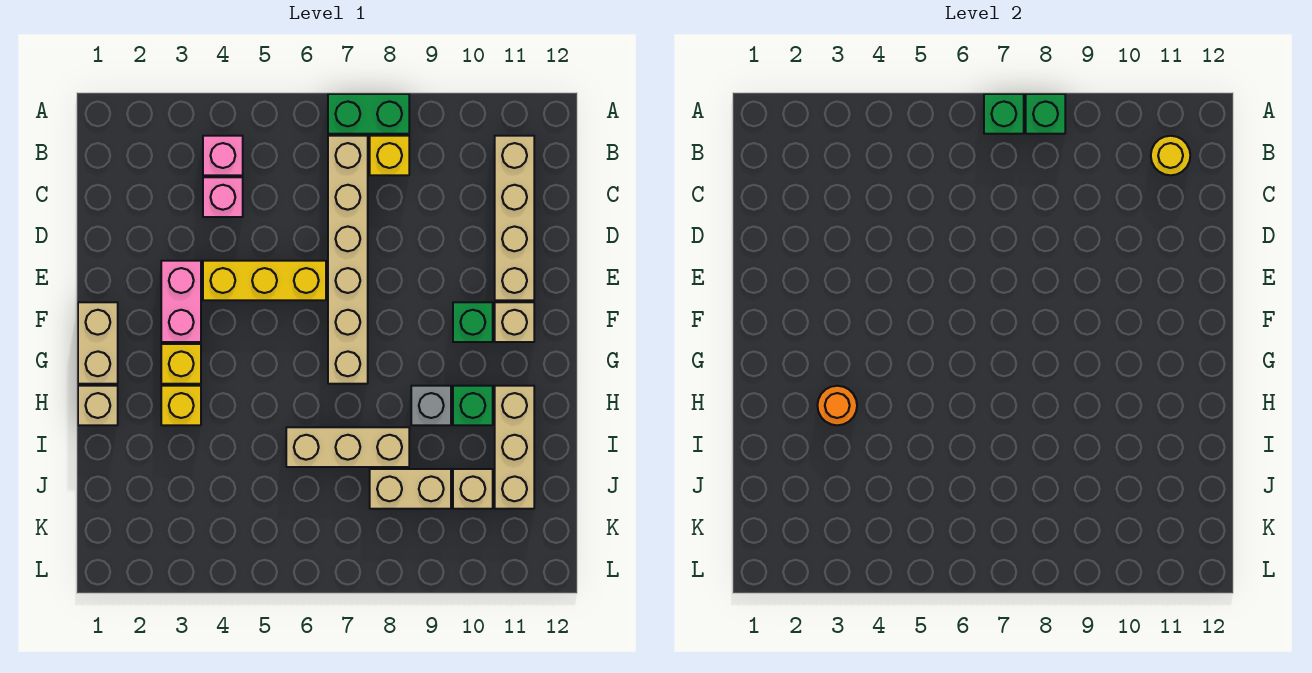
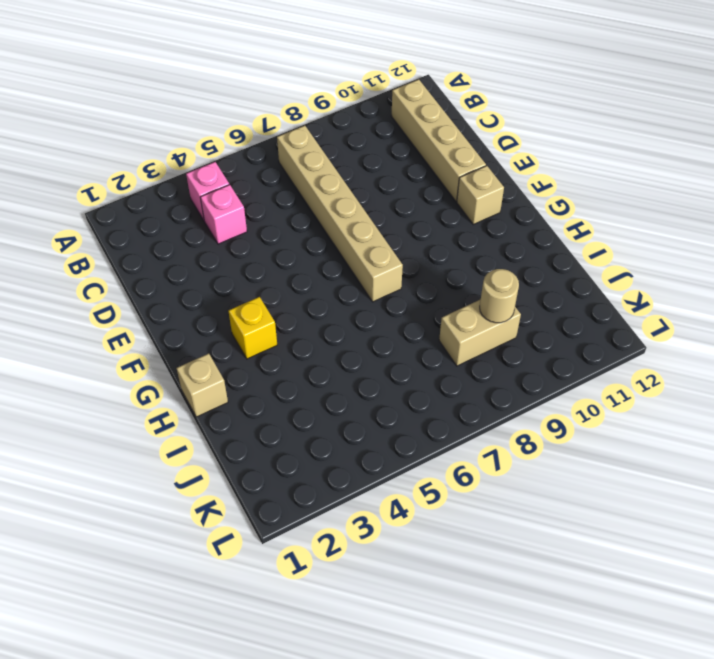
tan 1x1 round brick [480,269,519,323] -> none
none -> green 1x2 brick [328,94,409,134]
none -> yellow 1x1 brick [370,136,409,175]
none -> pink 1x2 brick [161,261,201,342]

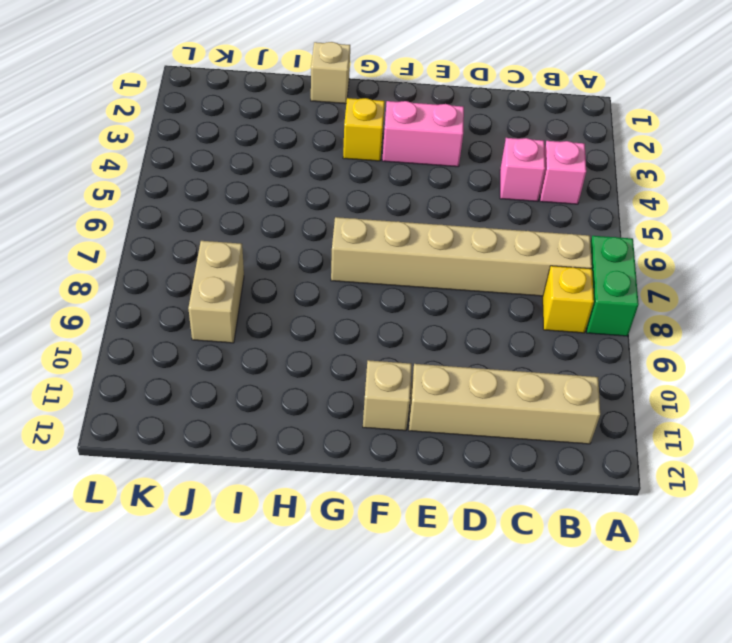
none -> yellow 1x3 brick [203,261,326,300]
none -> tan 1x2 brick [78,302,118,384]
none -> green 1x1 brick [453,302,493,342]

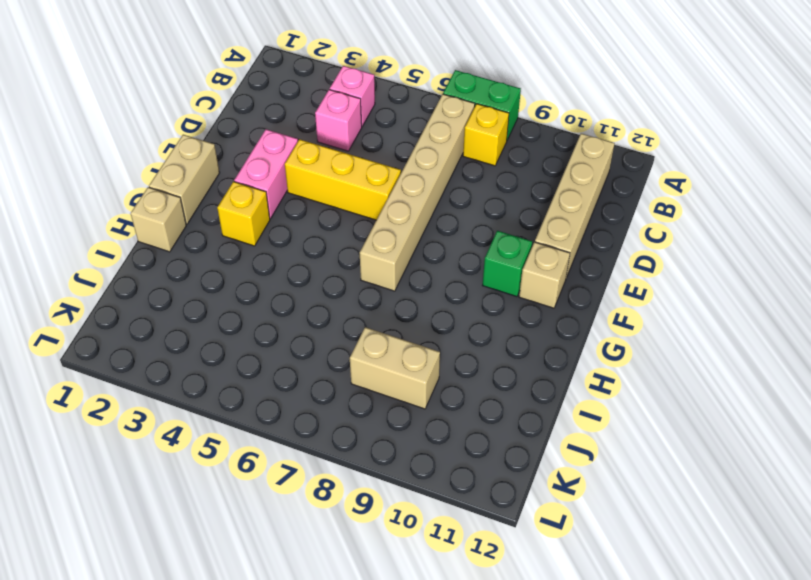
none -> yellow 1x1 brick [161,386,201,425]
none -> grey 1x1 brick [411,386,451,425]
none -> green 1x1 brick [453,386,493,425]

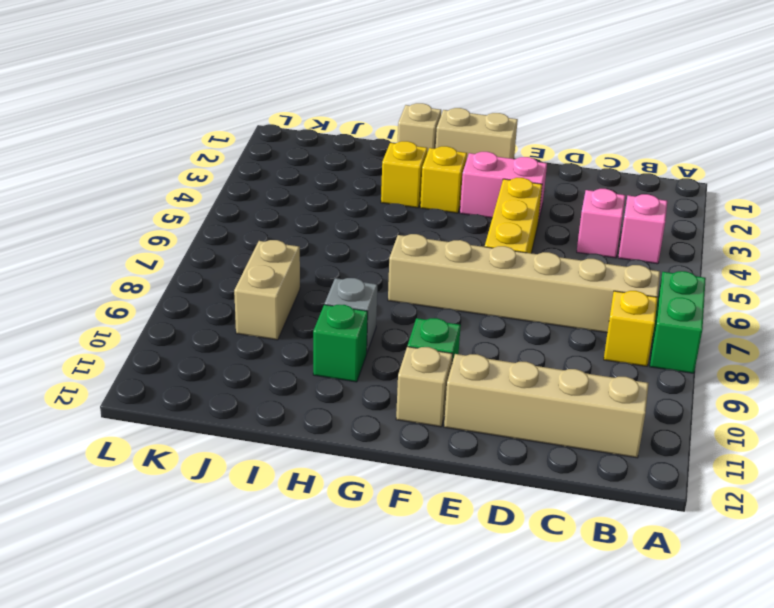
none -> tan 1x3 brick [495,386,534,509]
none -> tan 1x3 brick [286,427,409,467]
none -> tan 1x1 brick [453,469,493,509]

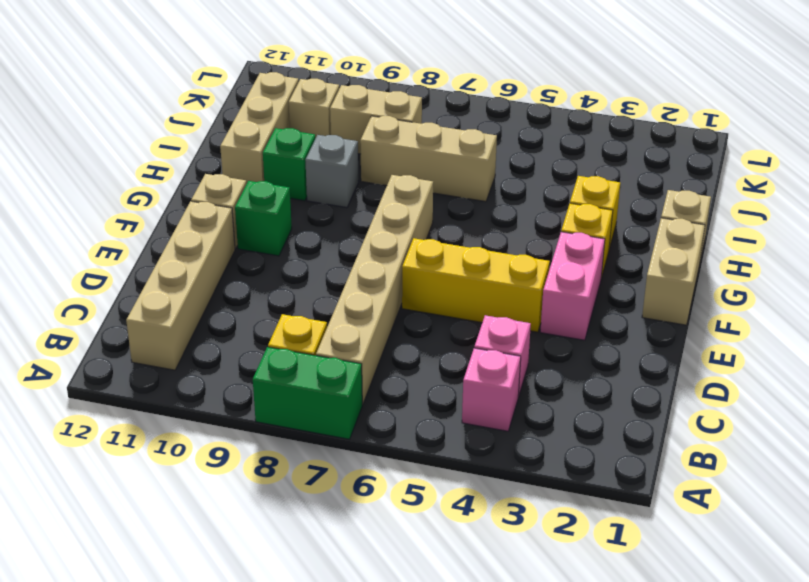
none -> green 1x1 brick [984,94,1024,134]
none -> green 1x1 brick [1026,94,1065,134]
none -> yellow 1x1 round brick [1151,136,1190,175]

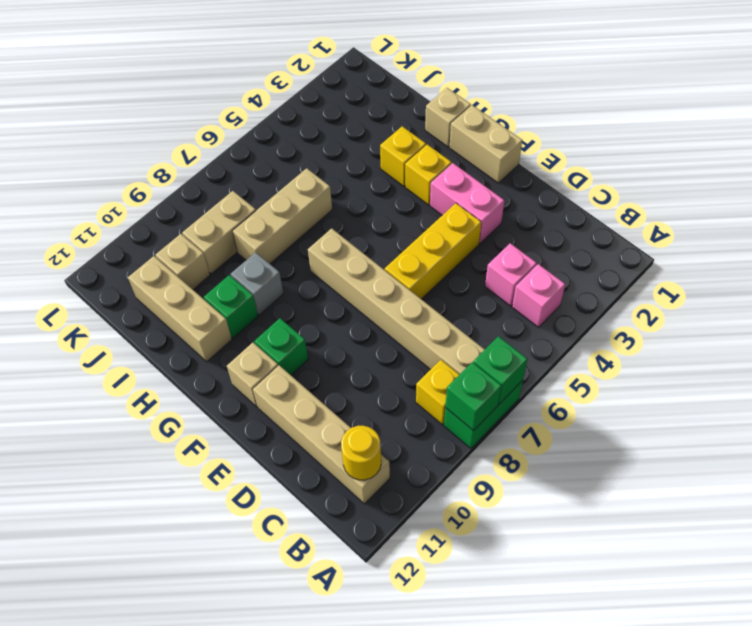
none -> orange 1x1 round brick [817,386,857,425]

